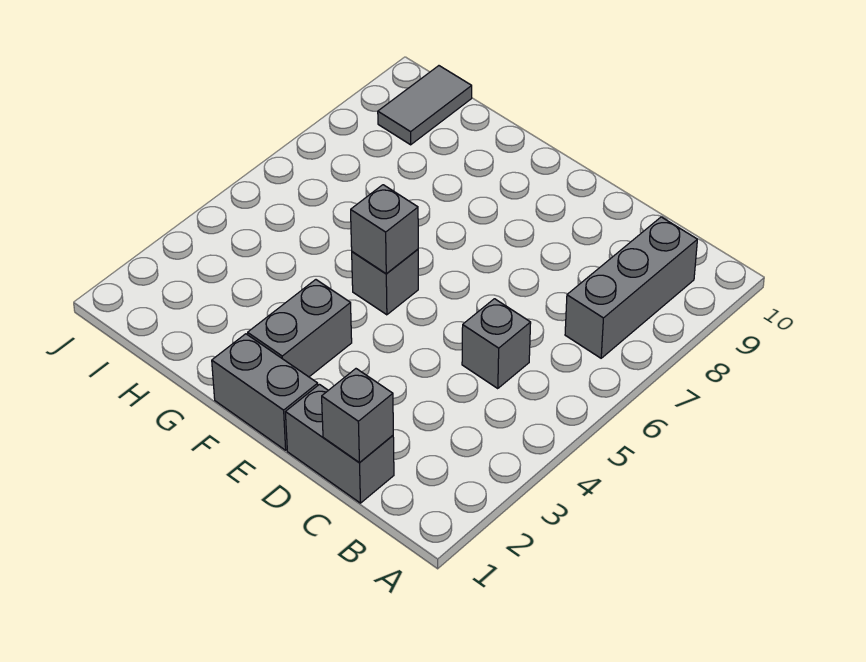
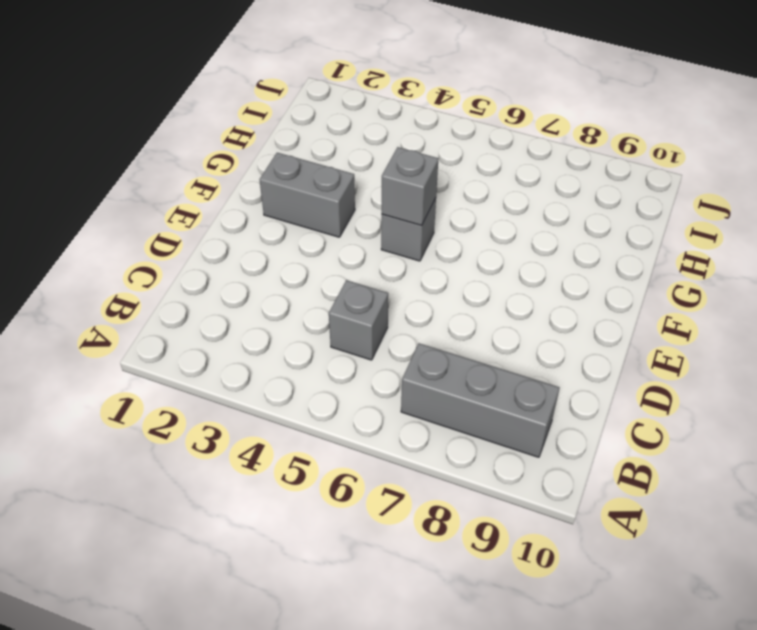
none -> grey 1x2 brick [285,385,394,503]
none -> grey 1x2 brick [212,334,318,450]

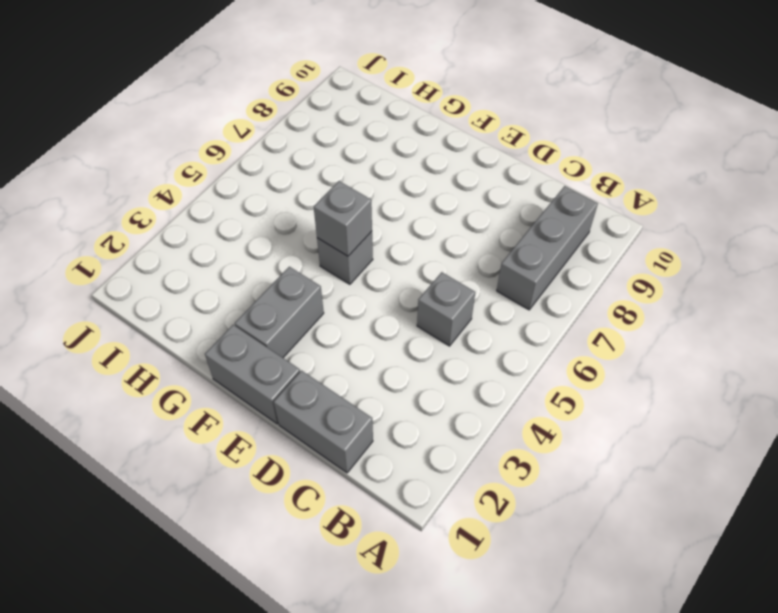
none -> grey 1x2 tile [378,66,472,145]
none -> grey 1x1 brick [322,369,393,462]

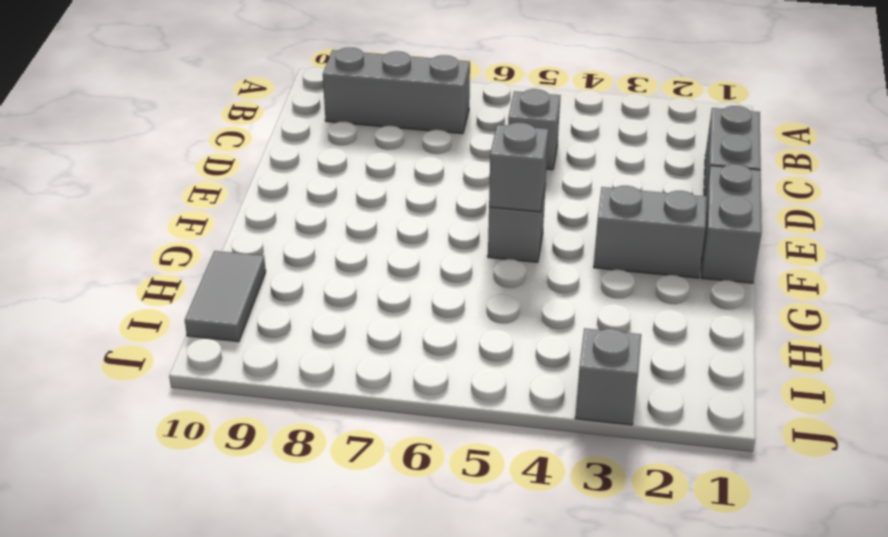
grey 1x2 tile [185,251,266,342] -> grey 1x2 tile turned to [378,66,472,145]
grey 1x1 brick [575,328,641,425] -> grey 1x1 brick moved to [322,369,393,462]

